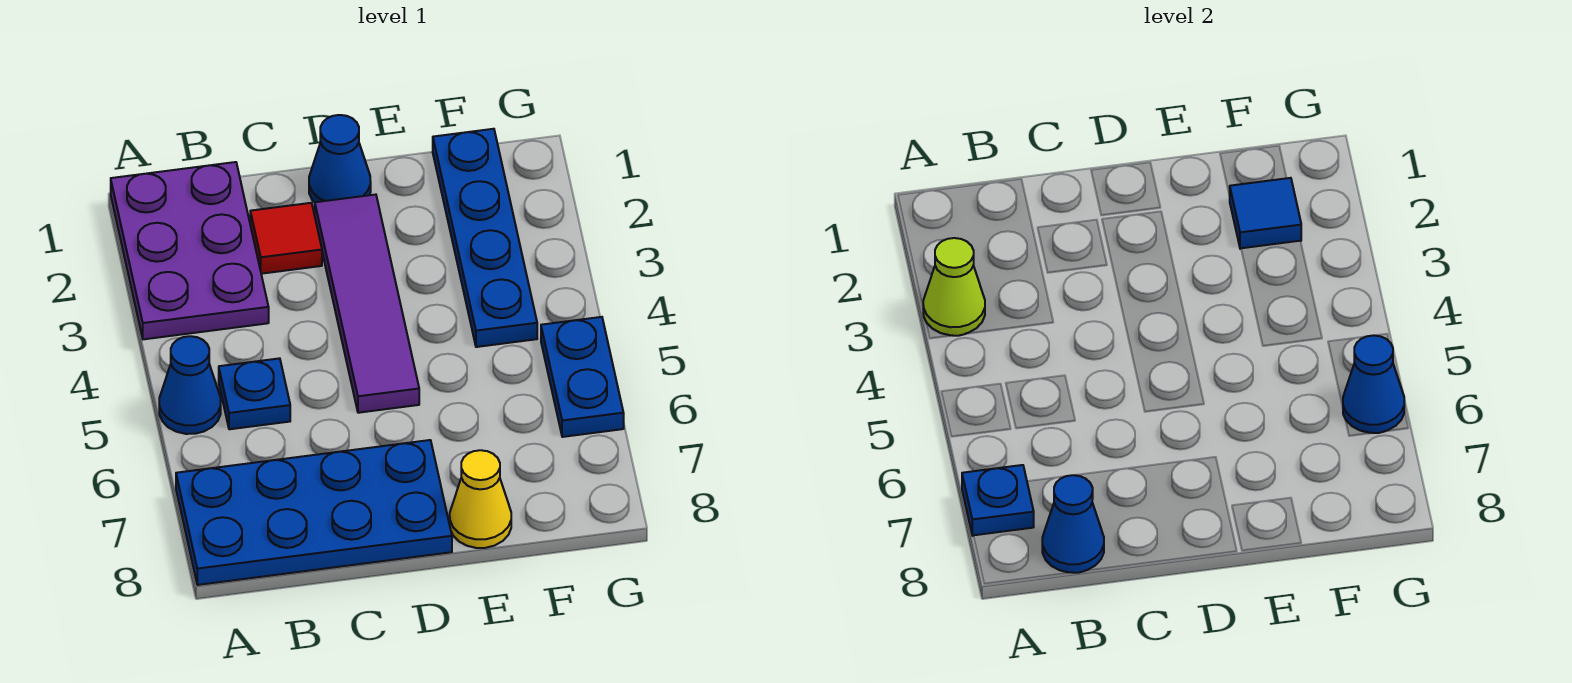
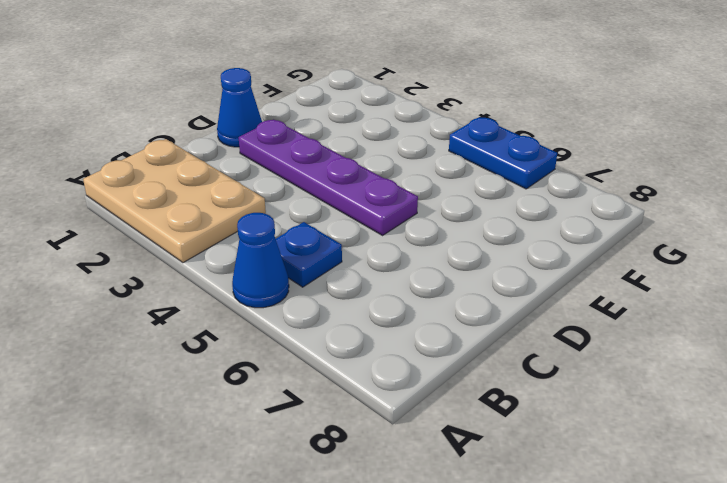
tan 2x3 plate [83,139,266,263] -> purple 2x3 plate [111,162,269,339]
purple 1x4 plate [239,119,418,235] -> purple 1x4 tile [315,195,419,413]
none -> blue 2x4 plate [176,440,452,585]
none -> red 1x1 tile [250,203,322,274]
none -> yellow 1x1 cone [450,450,511,548]

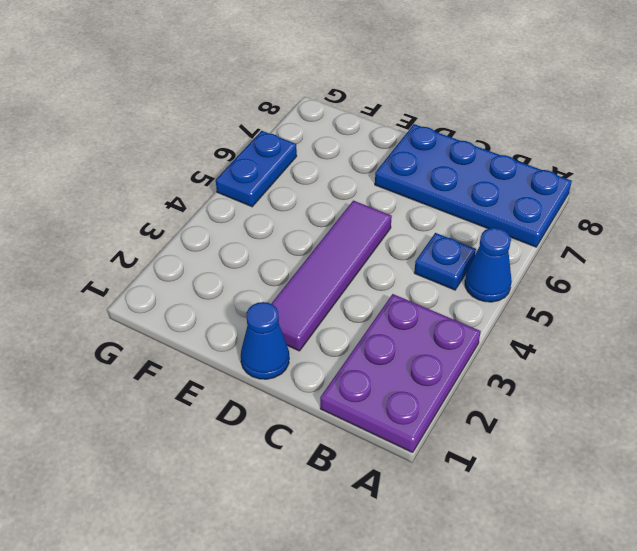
none -> red 1x1 tile [250,203,322,274]
none -> yellow 1x1 cone [450,450,511,548]
none -> blue 1x4 plate [433,129,537,347]

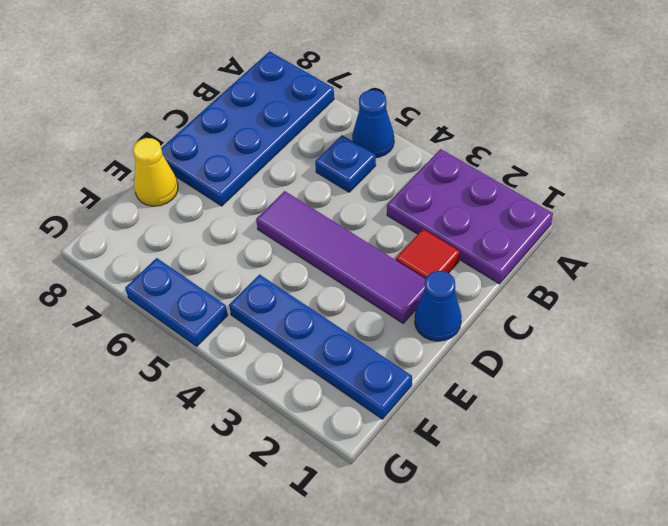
none -> lime 1x1 cone [923,238,985,336]
none -> blue 1x1 plate [962,465,1034,536]
none -> blue 1x1 cone [1042,475,1104,573]

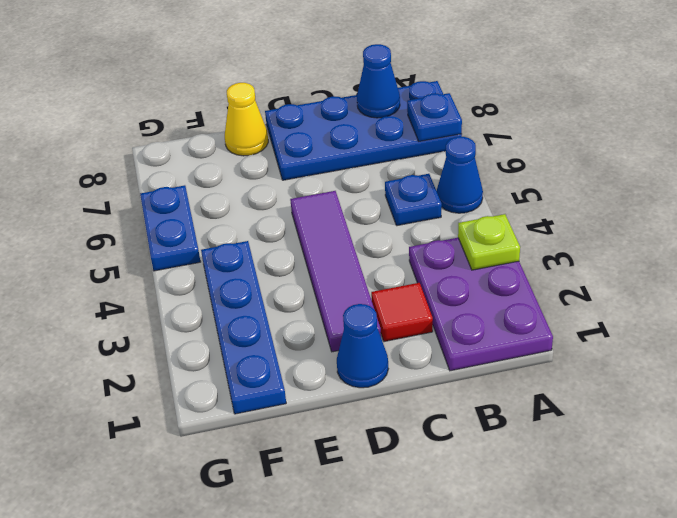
lime 1x1 plate [458,214,520,270] -> lime 1x1 cone [923,238,985,336]
none -> blue 1x1 tile [1230,178,1301,249]
none -> blue 1x1 cone [1343,335,1404,433]

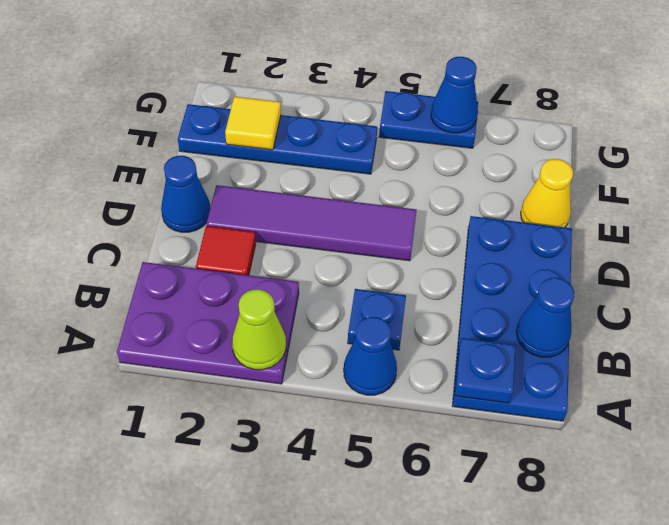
yellow 1x1 tile [225,96,281,150] -> blue 1x1 tile [1230,178,1301,249]

